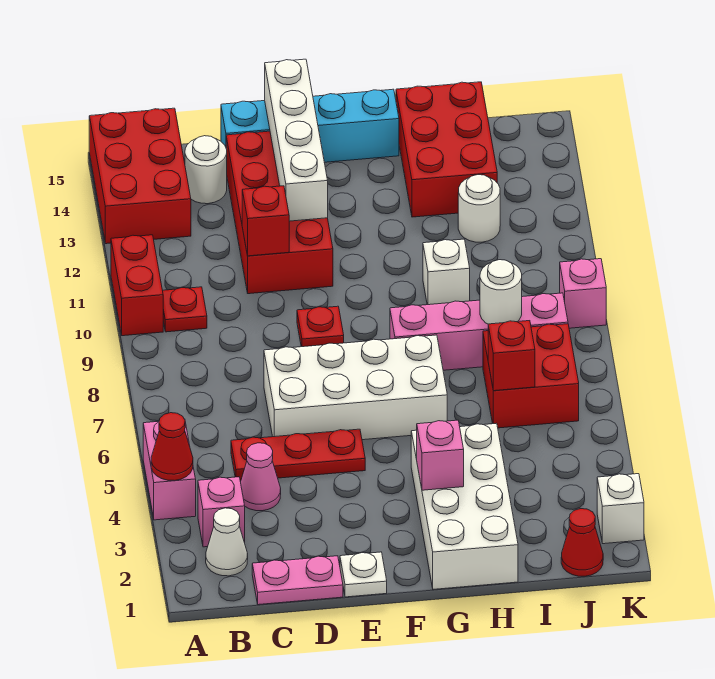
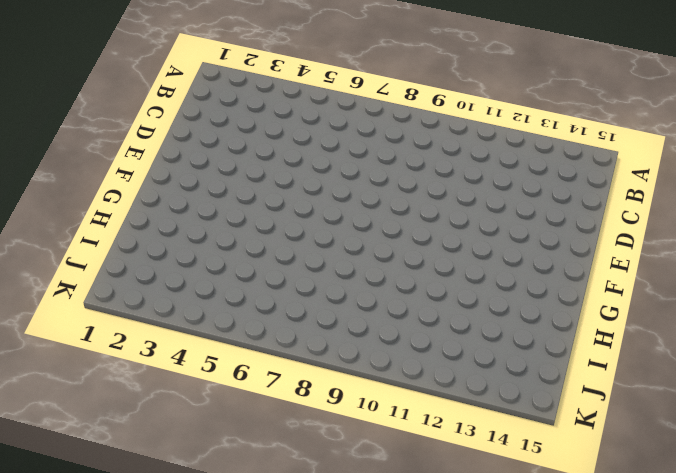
none -> pink 1x2 brick [143,421,196,520]
none -> red 1x2 brick [111,235,163,336]
none -> red 2x3 brick [89,108,191,244]
none -> white 1x1 cone [206,508,248,576]

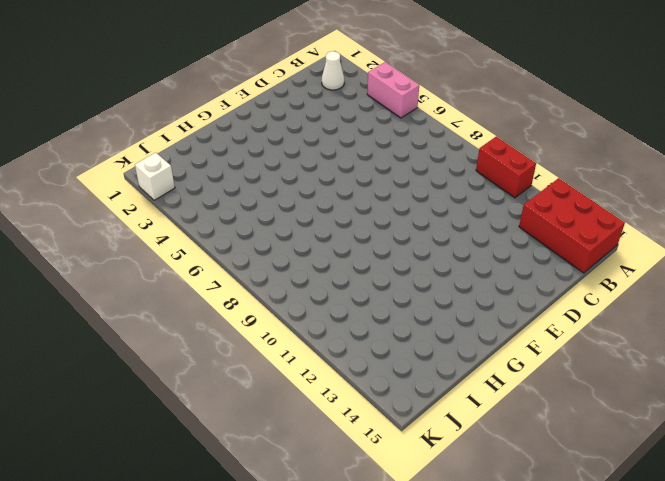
none -> pink 1x1 brick [198,477,245,547]
none -> red 1x1 plate [163,287,207,332]
none -> pink 1x2 plate [252,556,343,605]
none -> pink 1x1 cone [240,443,281,511]

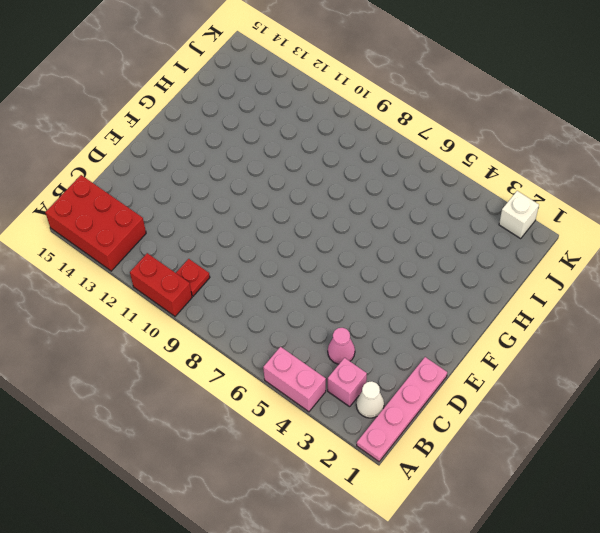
pink 1x4 plate [357,357,447,462] -> pink 1x2 plate [252,556,343,605]
none -> red 1x3 plate [231,429,365,481]
none -> white 1x1 round brick [185,136,227,204]
none -> white 2x4 brick [264,335,447,440]
none -> red 2x4 brick [226,131,333,294]

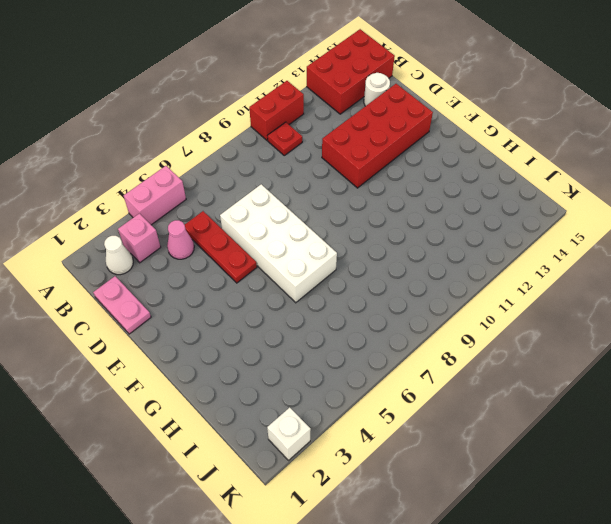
none -> cyan 1x4 brick [221,89,399,162]
none -> white 1x1 plate [340,552,387,597]
none -> red 1x1 plate [297,306,344,347]
none -> white 2x4 brick [411,423,518,589]

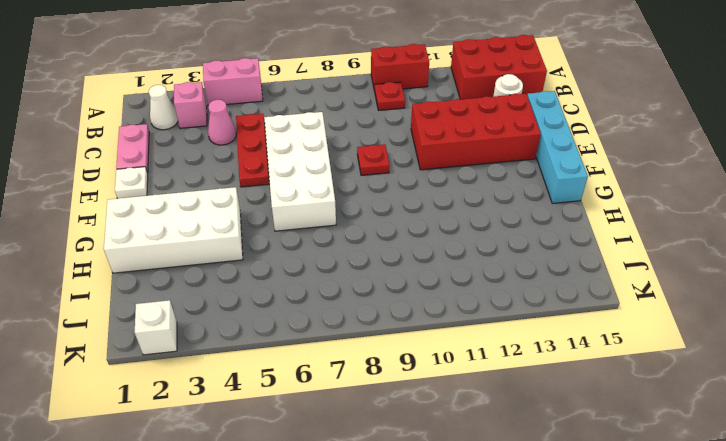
none -> pink 1x4 brick [390,293,568,370]
none -> white 1x1 brick [423,239,470,305]
none -> red 2x3 brick [396,82,497,217]
none -> red 2x2 brick [483,324,579,428]

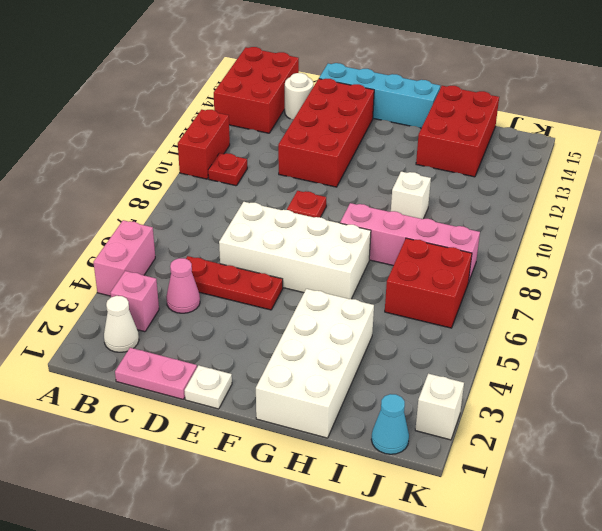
cyan 1x1 cone [371,394,409,454] -> red 1x1 cone [561,509,603,576]
none -> white 1x1 round brick [458,175,500,242]
none -> pink 1x1 brick [560,259,606,328]
none -> red 1x1 cone [151,413,193,480]
none -> red 1x1 brick [242,186,289,256]

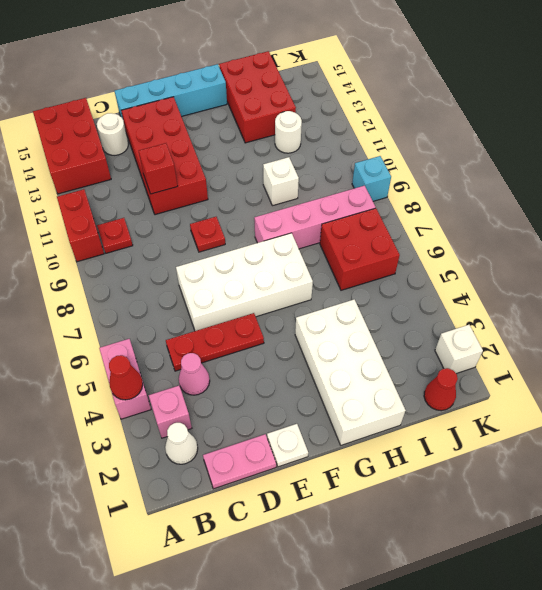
cyan 1x1 brick [352,156,391,201] -> pink 1x1 brick [560,259,606,328]
none -> white 1x4 brick [265,59,328,221]
none -> pink 1x1 brick [417,420,464,490]
none -> red 1x1 brick [488,321,535,391]
none -> white 1x1 round brick [480,260,522,324]

